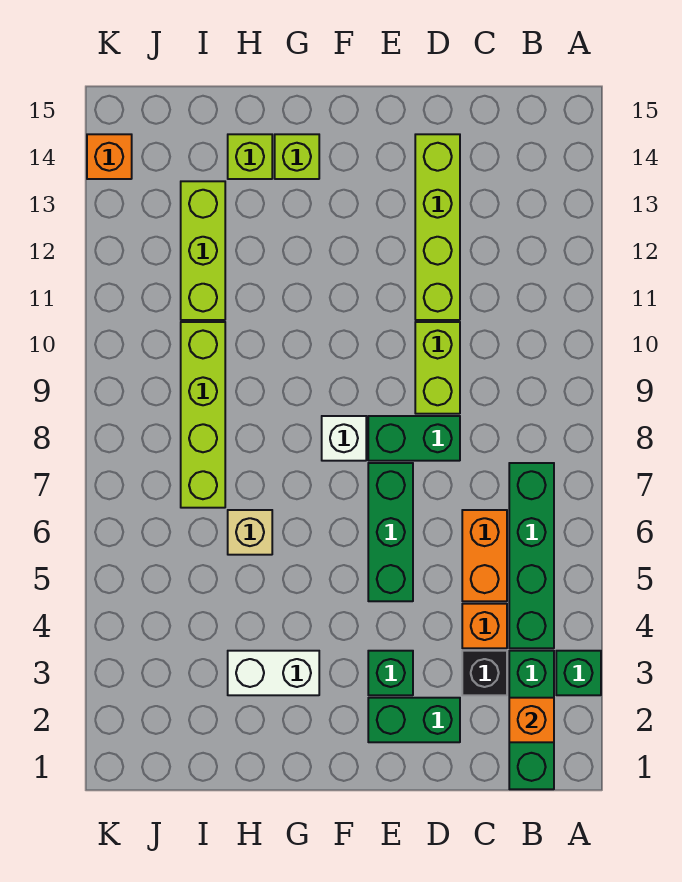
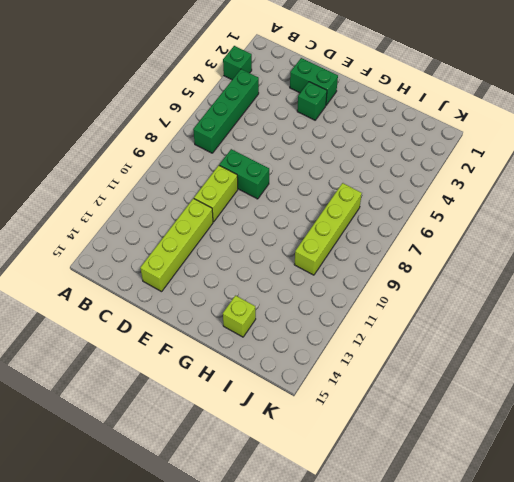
none -> green 1x3 brick [509,651,554,789]
none -> black 1x1 brick [462,651,507,695]
none -> orange 1x1 brick [462,604,507,648]

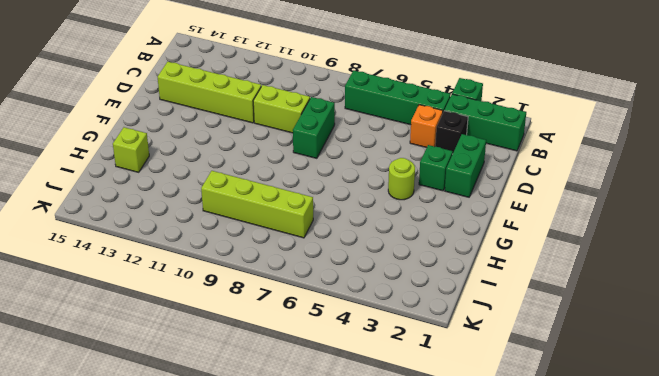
lime 1x1 round brick [388,158,415,200] -> none
none -> orange 1x2 brick [462,510,507,601]
none -> green 1x3 brick [368,463,413,601]
none -> white 1x1 brick [322,416,366,461]

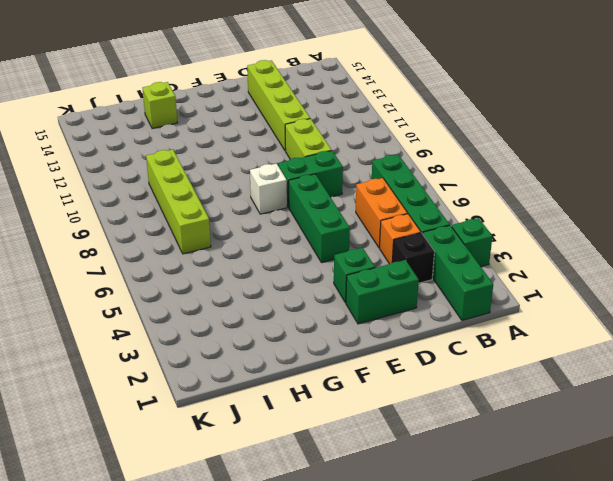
none -> white 1x2 brick [228,651,319,695]
none -> lime 1x1 brick [275,134,319,179]
none -> tan 1x1 brick [228,510,272,555]

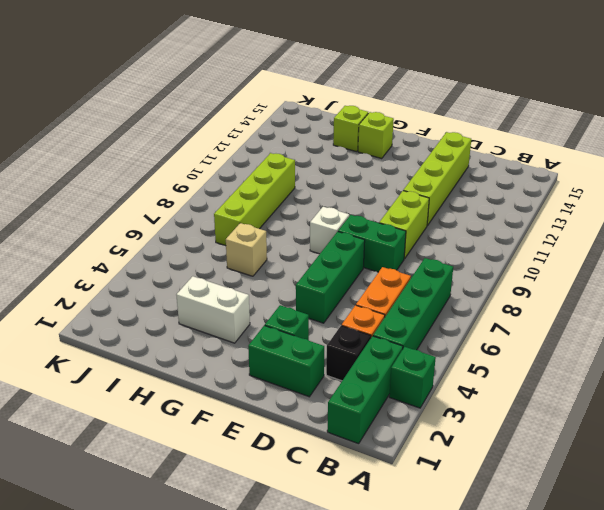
none -> lime 1x3 brick [181,181,225,320]
none -> orange 1x1 brick [87,134,132,179]
none -> orange 1x1 brick [509,698,554,742]

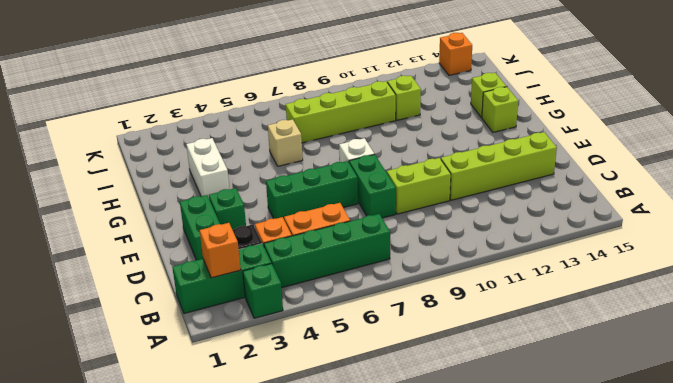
lime 1x1 brick [387,76,421,120] -> lime 1x3 brick [181,181,225,320]

